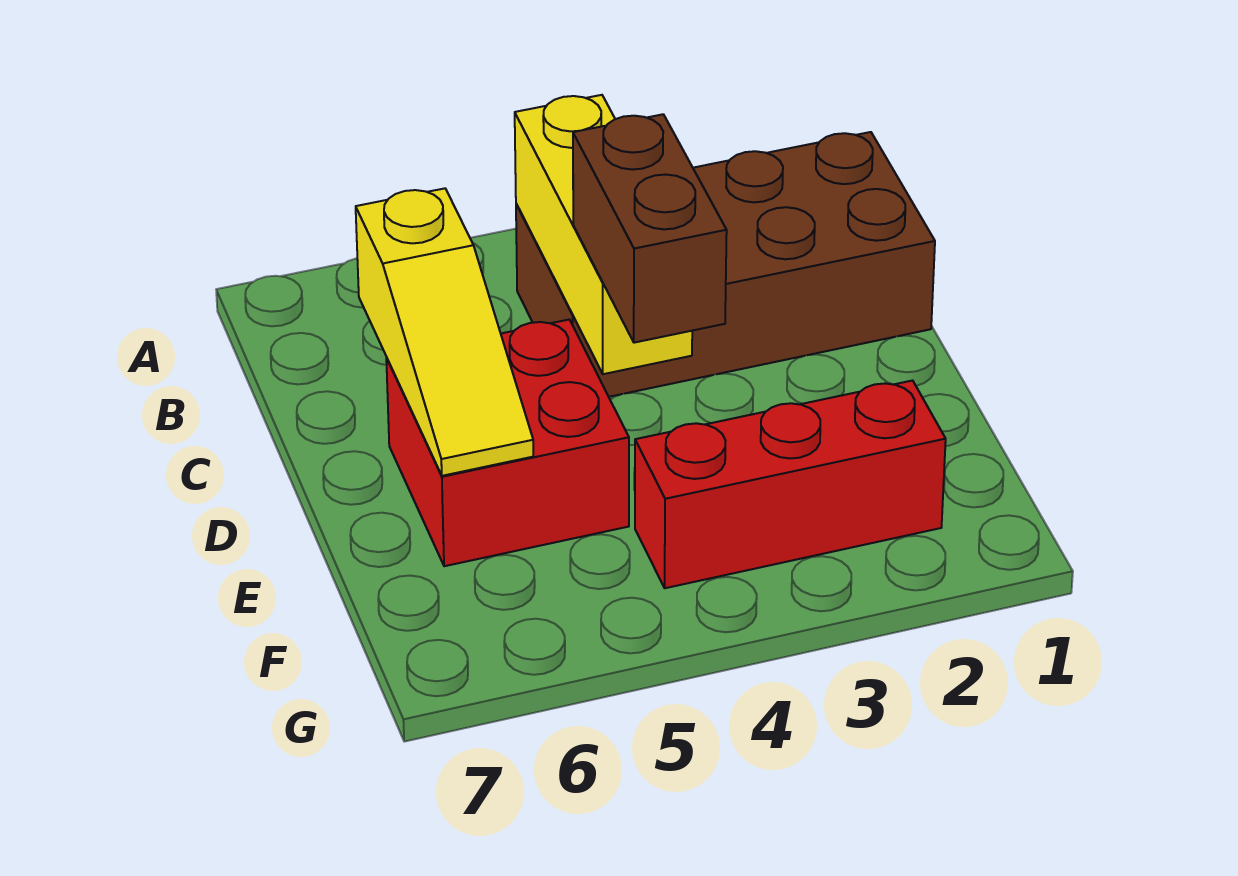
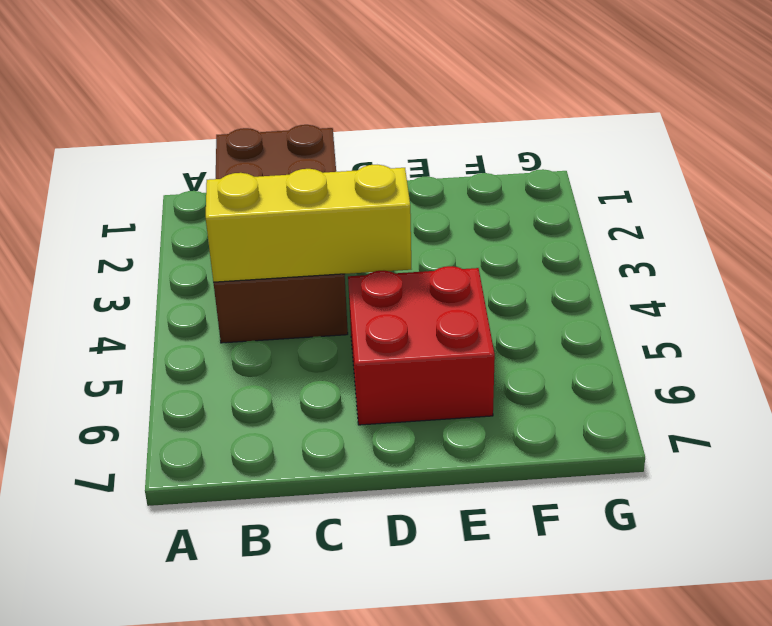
none -> red 1x3 brick [635,381,946,588]
none -> yellow 1x3 slope [356,188,533,476]

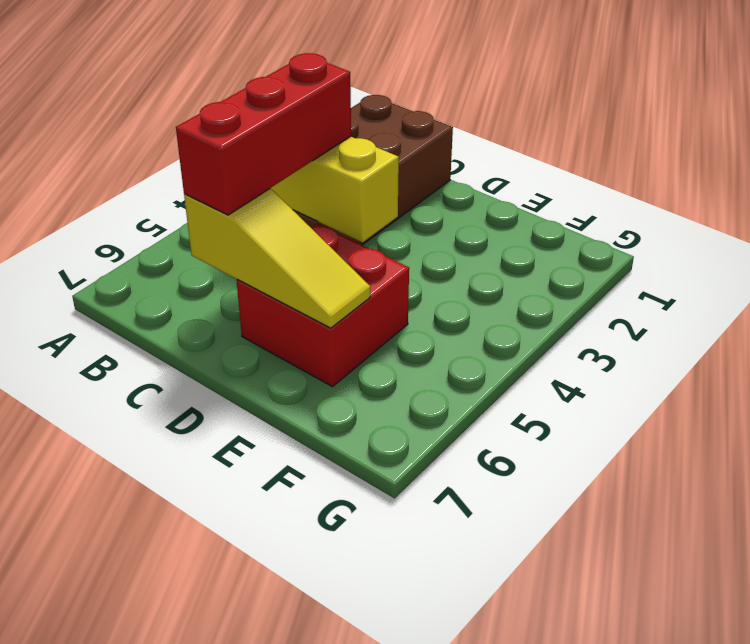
red 1x3 brick [176,53,351,215] -> red 1x3 brick moved to [635,381,946,588]
none -> brown 1x2 brick [573,114,727,343]

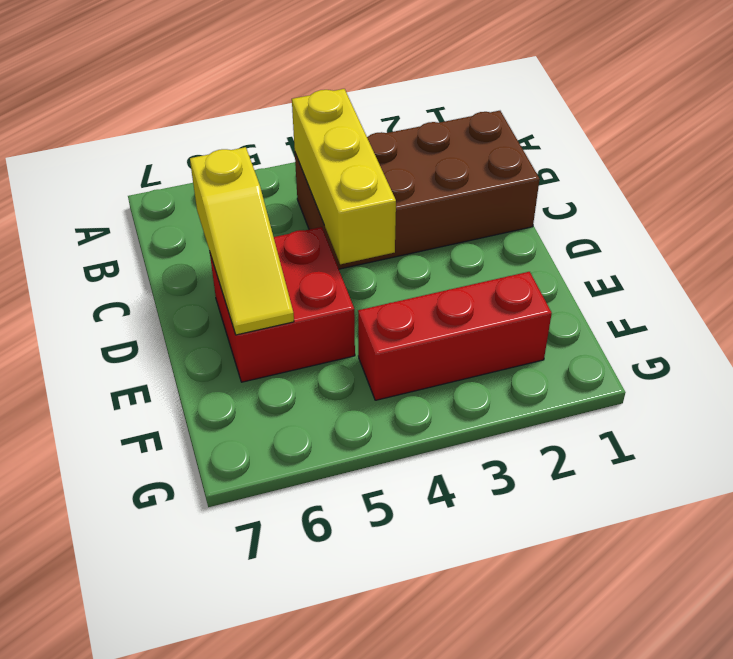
none -> brown 1x2 brick [573,114,727,343]

